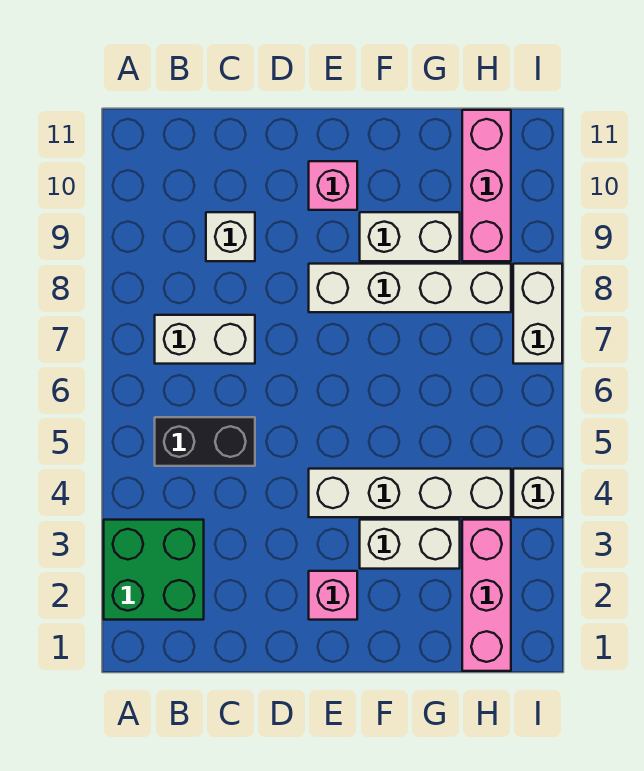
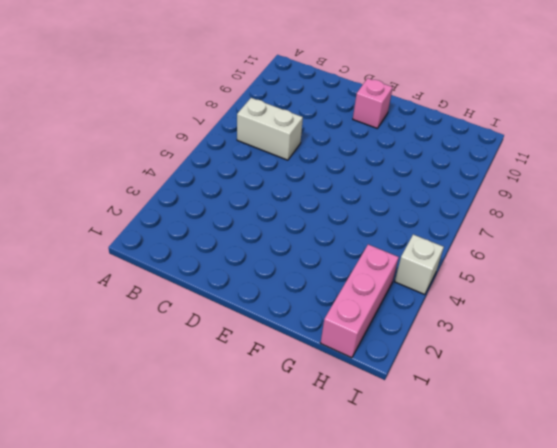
none -> green 2x2 brick [104,520,204,620]
none -> black 1x2 brick [155,417,255,466]
none -> white 1x1 brick [206,212,255,261]

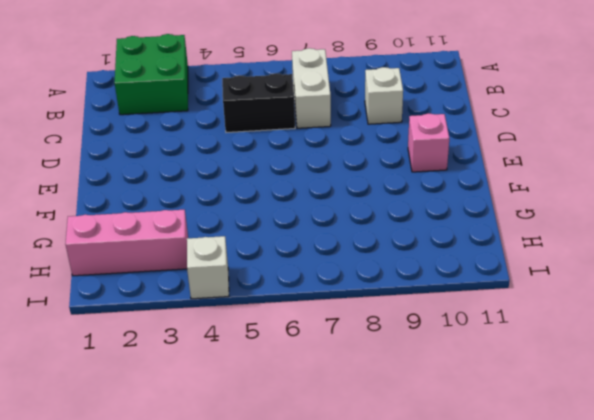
black 1x2 brick [222,73,295,132] -> black 1x2 brick turned to [155,417,255,466]
none -> pink 1x1 brick [309,571,357,620]
none -> white 1x4 brick [309,469,511,517]
none -> white 1x4 brick [309,264,511,312]

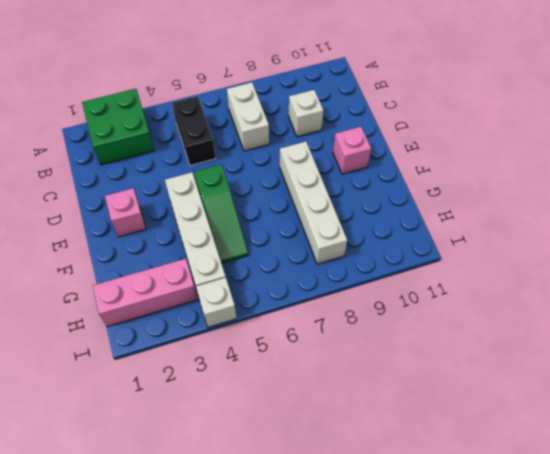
green 1x3 slope [194,165,248,263] -> none
none -> white 1x2 brick [360,520,460,569]
none -> white 1x2 brick [360,212,460,261]
none -> pink 1x3 brick [462,110,511,261]

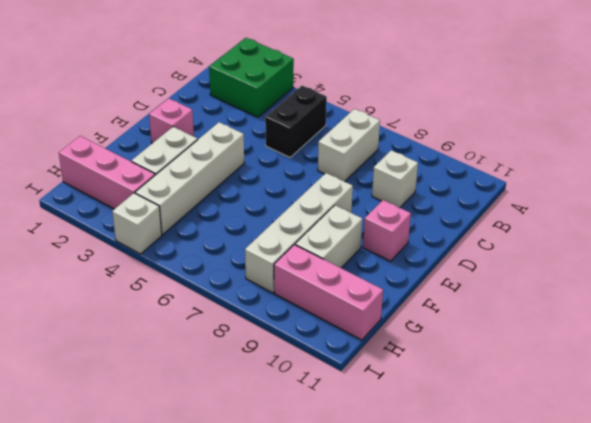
none -> white 1x2 brick [513,264,562,364]

